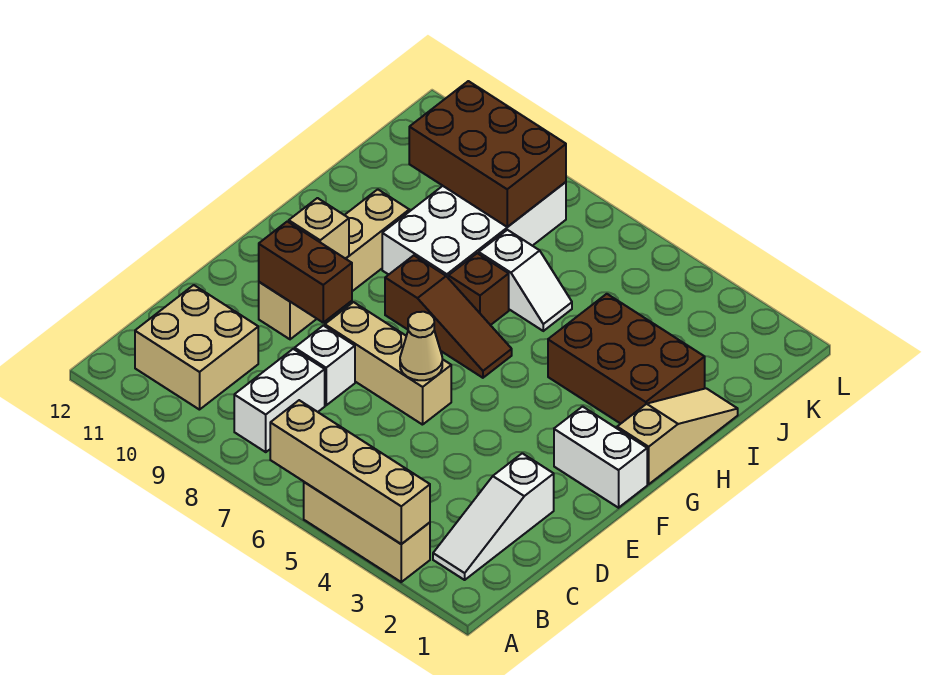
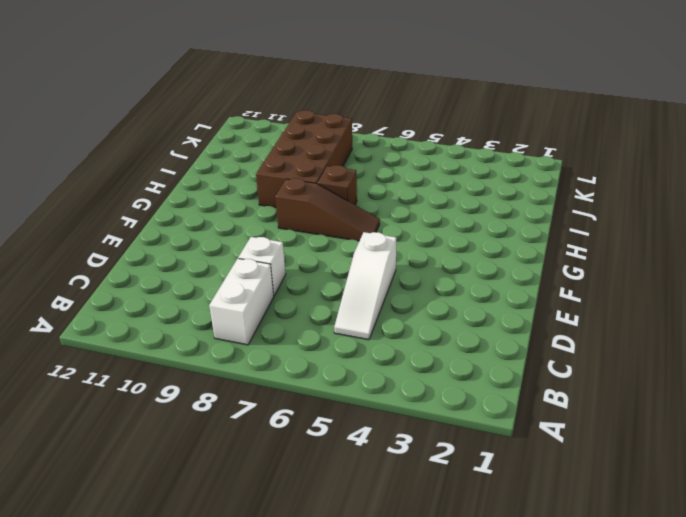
white 1x3 slope [334,232,396,340] -> white 1x3 slope moved to [433,453,554,580]
brown 2x4 brick [256,110,352,208] -> white 2x4 brick [382,182,566,277]
none -> tan 1x3 brick [304,482,430,582]
none -> tan 2x2 brick [135,285,258,410]
none -> tan 1x3 brick [325,302,451,425]

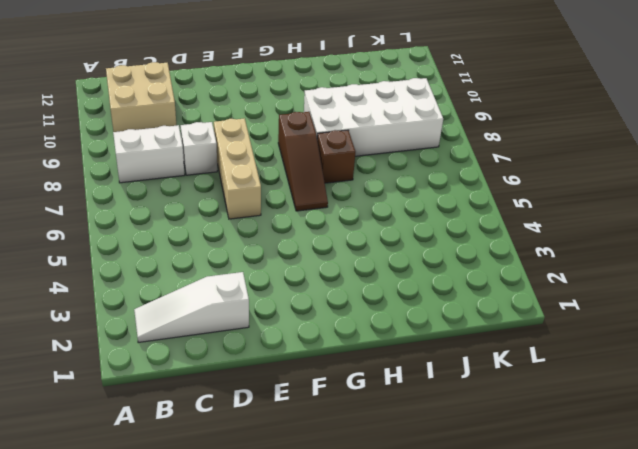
none -> tan 1x3 brick [304,482,430,582]
none -> tan 1x4 brick [259,189,409,339]
none -> white 1x2 brick [554,407,647,508]

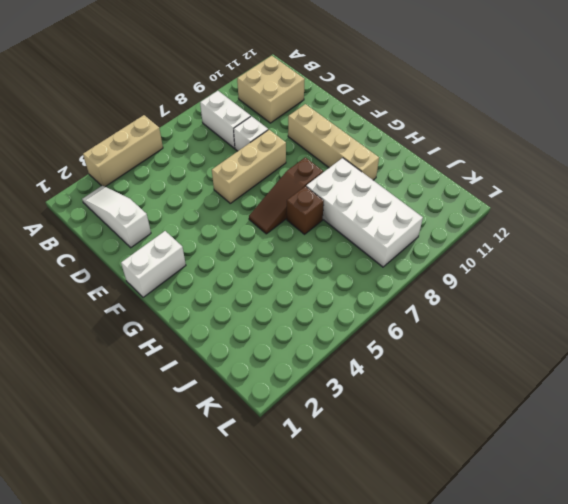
none -> tan 1x3 slope [617,388,738,484]
none -> brown 2x3 brick [548,294,705,424]
none -> white 1x2 slope [479,230,572,331]

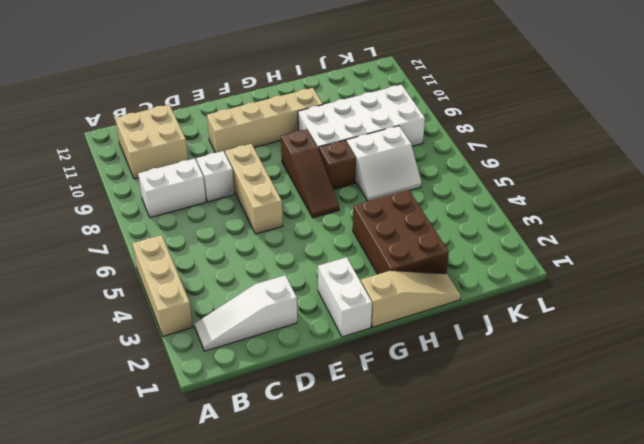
white 2x2 slope [346,126,421,201] -> white 1x2 slope [479,230,572,331]
none -> tan 1x4 brick [270,400,430,544]
none -> tan 1x1 cone [400,312,442,380]
none -> brown 1x2 brick [259,221,352,322]

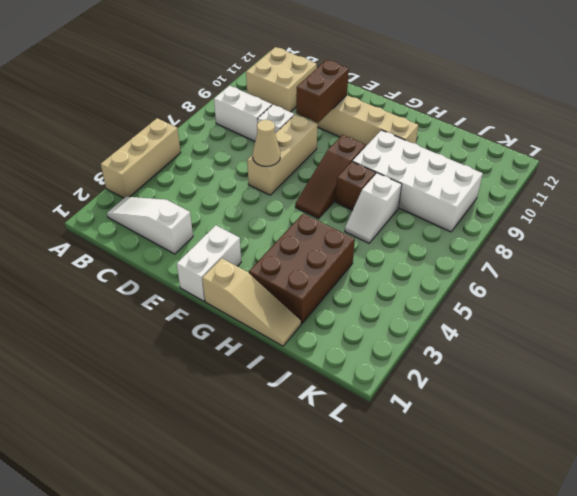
none -> tan 1x4 brick [270,400,430,544]
none -> tan 1x1 brick [289,198,349,259]
none -> brown 2x3 brick [409,81,566,227]

